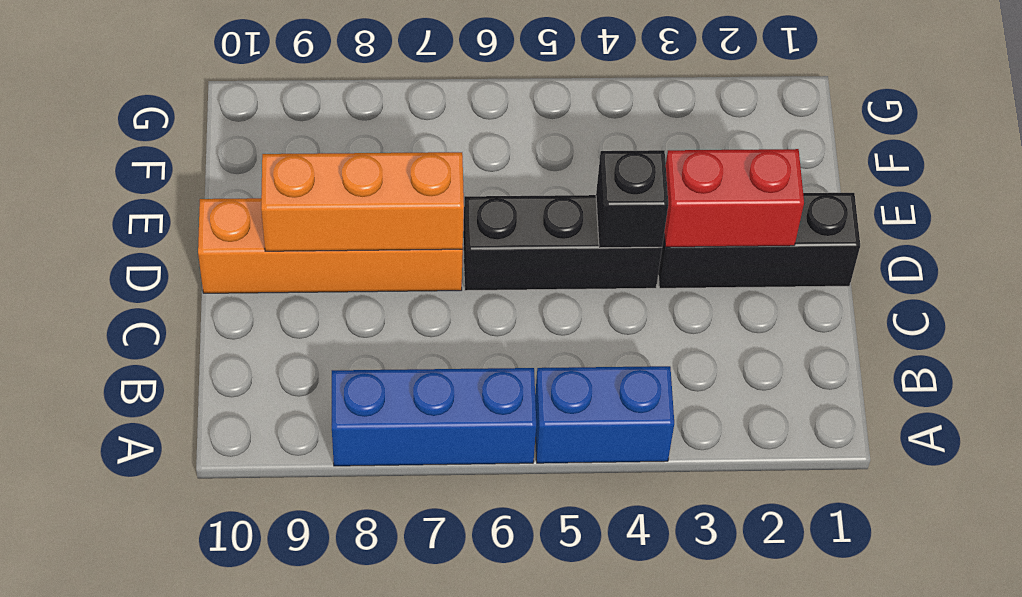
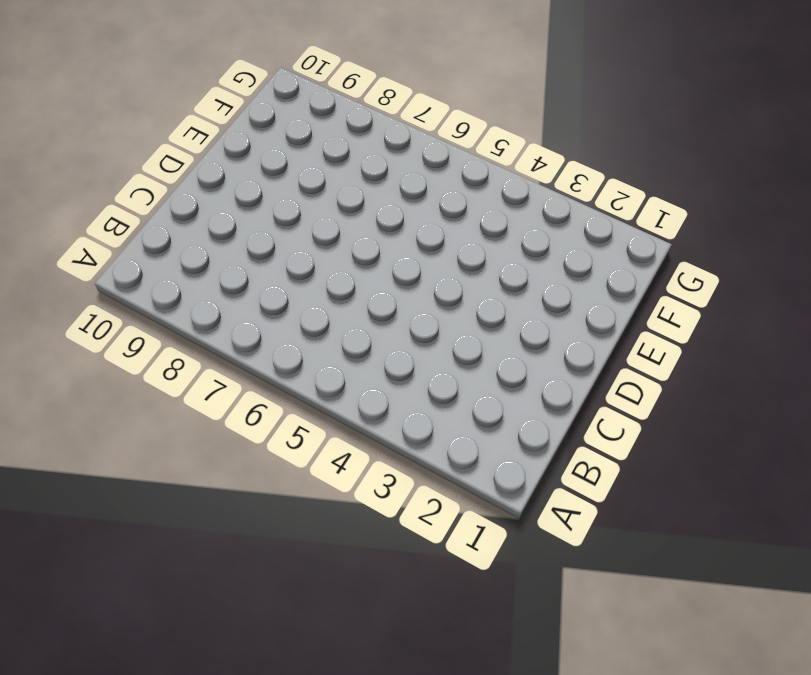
none -> blue 1x2 brick [535,366,674,463]
none -> blue 1x3 brick [332,368,536,466]

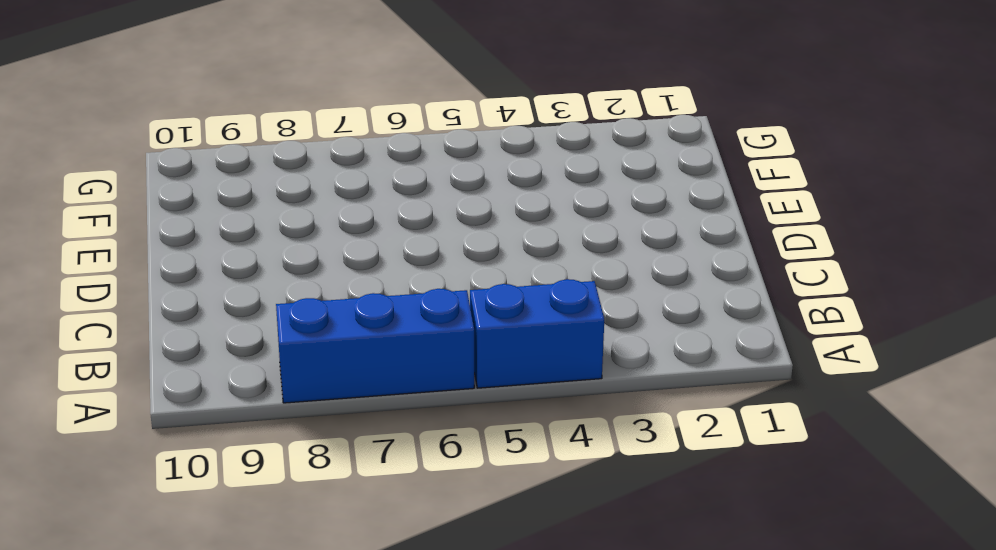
none -> black 1x3 brick [658,193,860,288]
none -> black 1x3 brick [463,195,662,291]

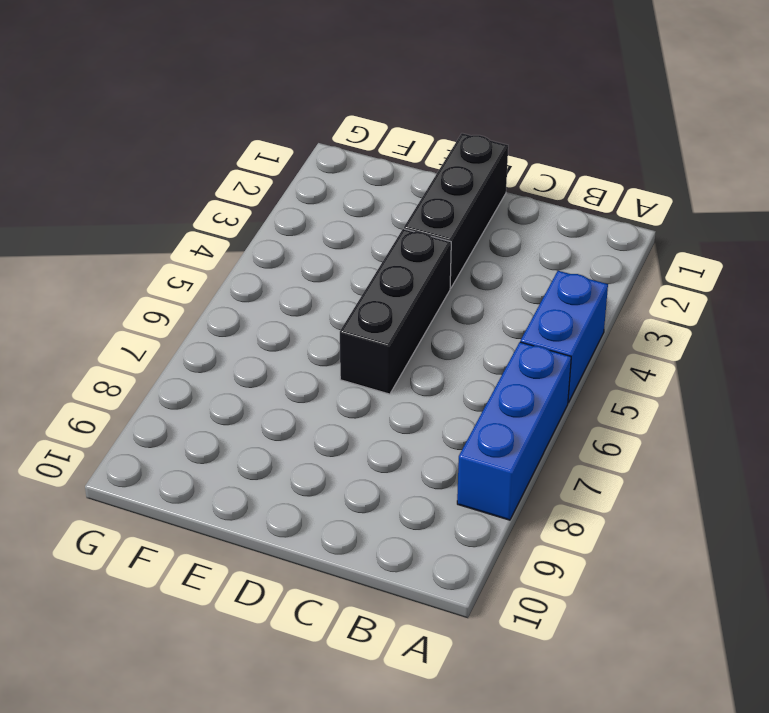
none -> orange 1x4 brick [198,198,463,293]
none -> red 1x2 brick [664,149,804,247]

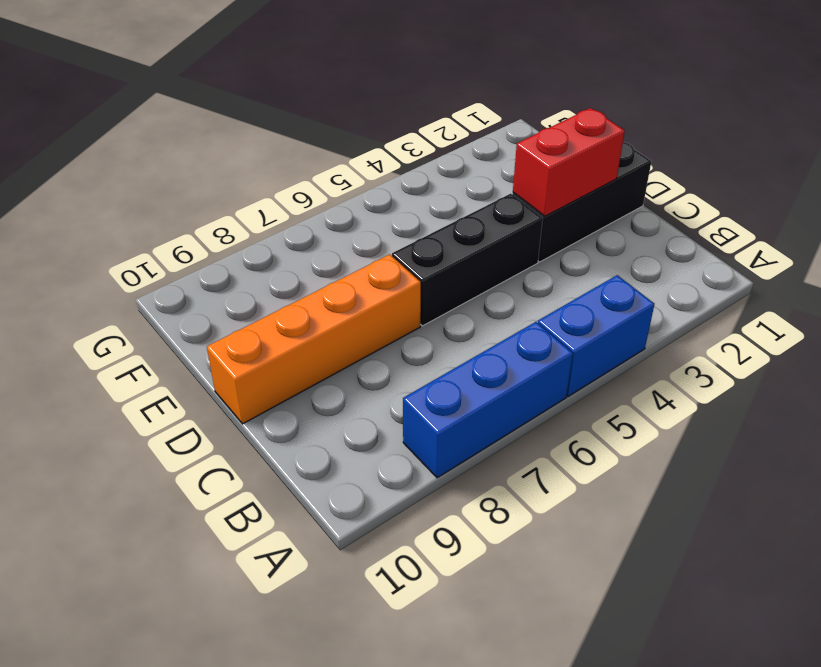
none -> black 1x1 brick [596,150,668,248]
none -> orange 1x3 brick [261,152,464,251]

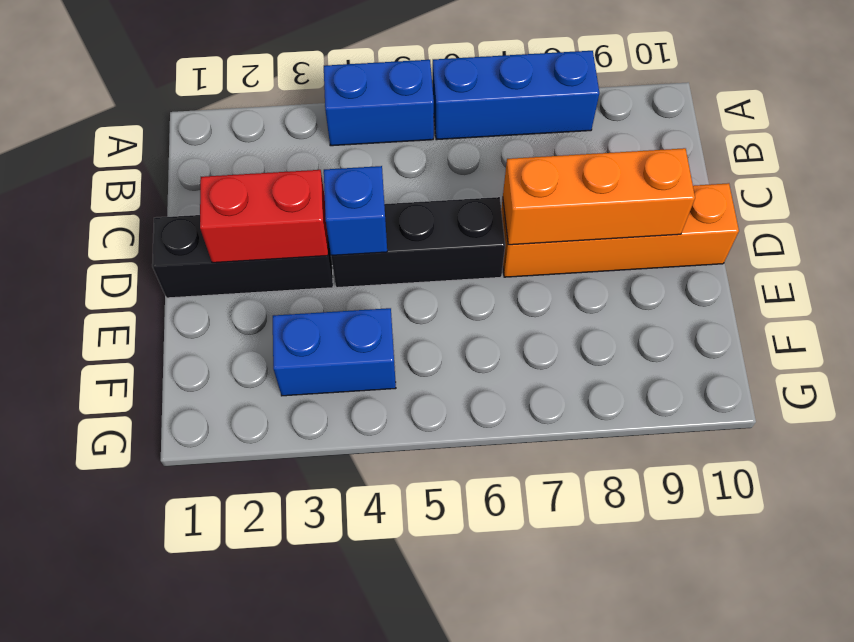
blue 1x1 brick [324,166,387,256] -> black 1x1 brick [596,150,668,248]
blue 1x2 brick [273,308,396,396] -> none

